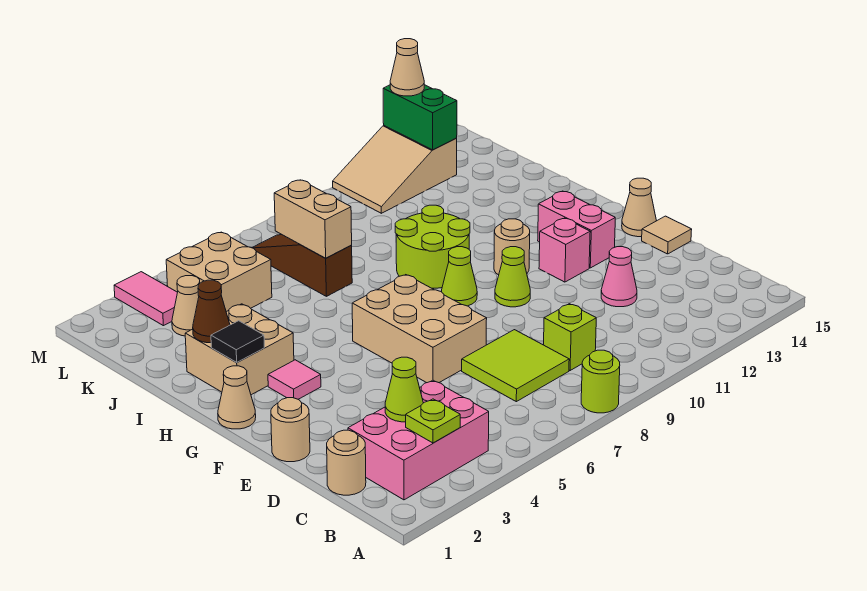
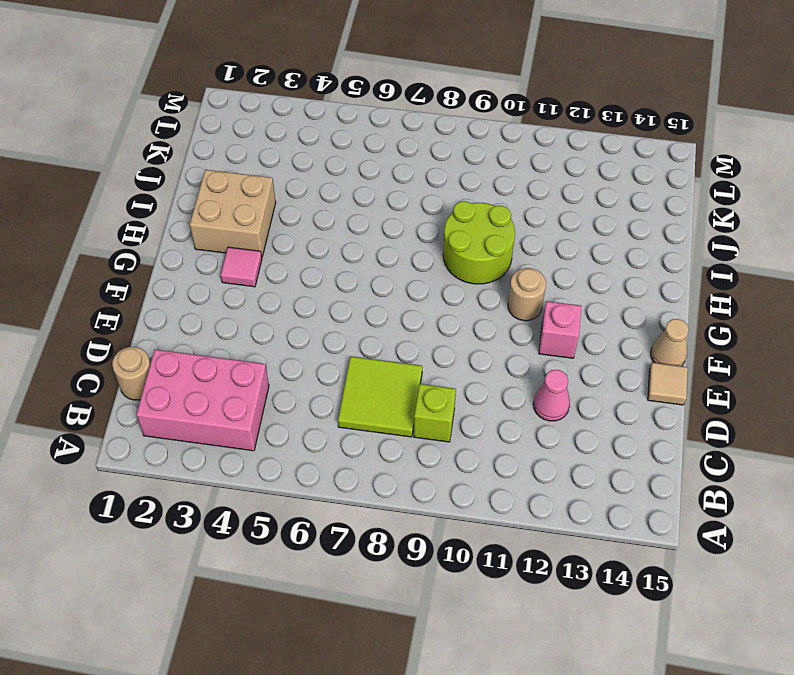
none -> lime 1x1 round brick [581,350,620,413]
none -> tan 1x1 round brick [271,398,310,462]
none -> tan 2x3 brick [352,275,487,383]
none -> lime 1x1 cone [495,247,530,307]

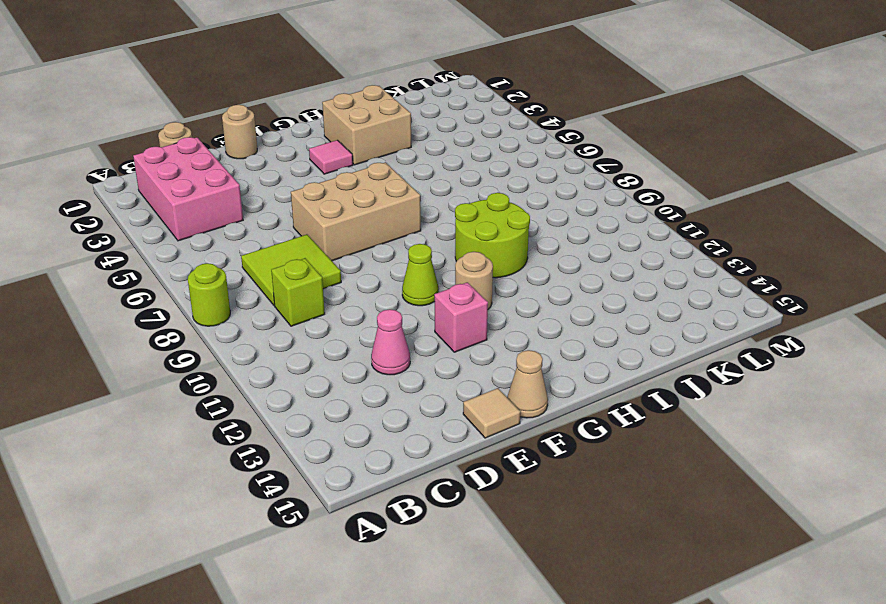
none -> pink 1x2 brick [538,191,615,268]
none -> tan 1x1 cone [218,366,256,429]
none -> lime 1x1 cone [442,247,477,306]
none -> brown 1x3 slope [252,235,352,296]

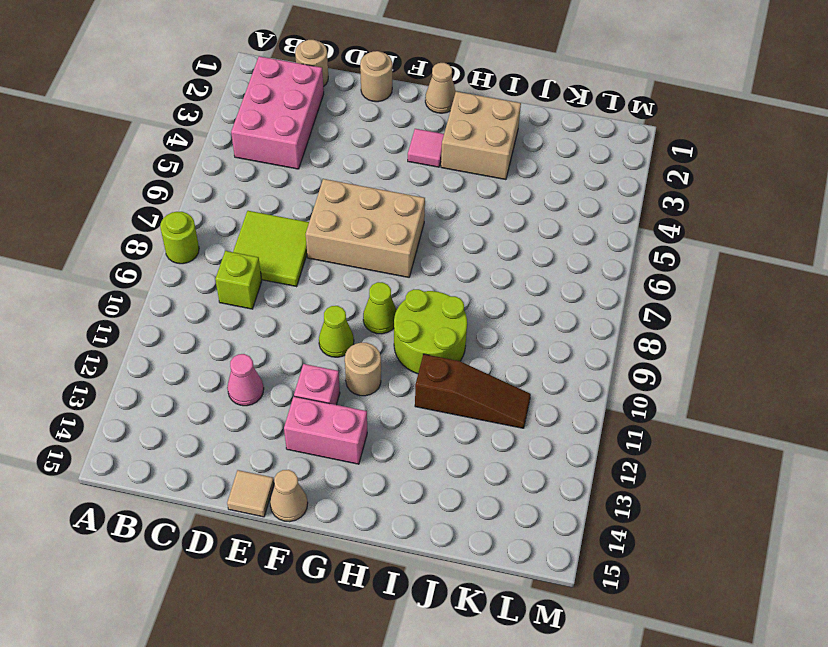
brown 1x3 slope [415,354,531,428] -> brown 1x3 slope moved to [252,235,352,296]
none -> tan 1x1 cone [172,276,200,336]
none -> tan 2x2 brick [166,232,272,312]
none -> pink 1x2 tile [114,272,178,326]
none -> tan 2x3 slope [333,126,457,213]

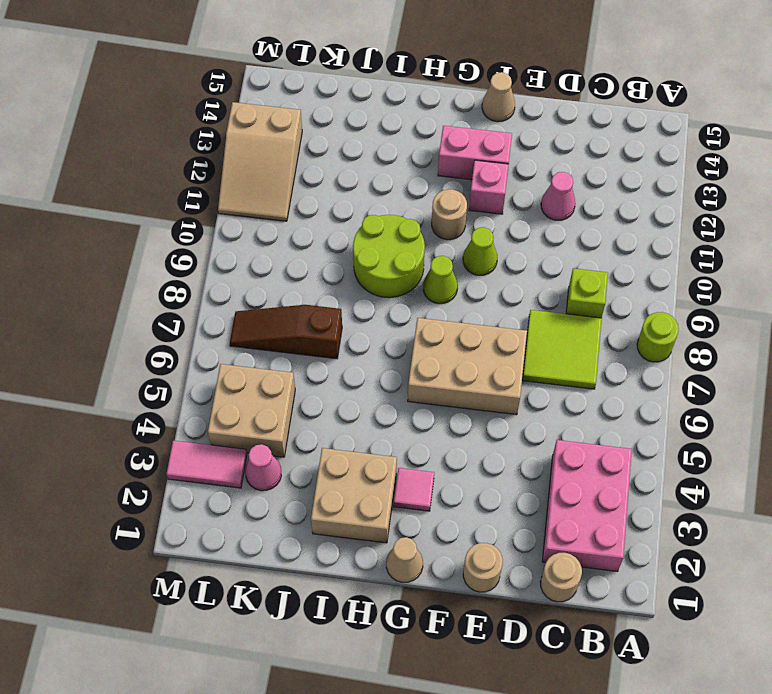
pink 1x1 cone [245,444,281,491] -> tan 1x1 cone [172,276,200,336]
none -> tan 1x1 tile [642,216,692,254]
none -> lime 1x1 plate [406,399,460,443]
none -> lime 1x1 cone [385,357,423,422]
none -> black 1x1 tile [211,321,264,362]

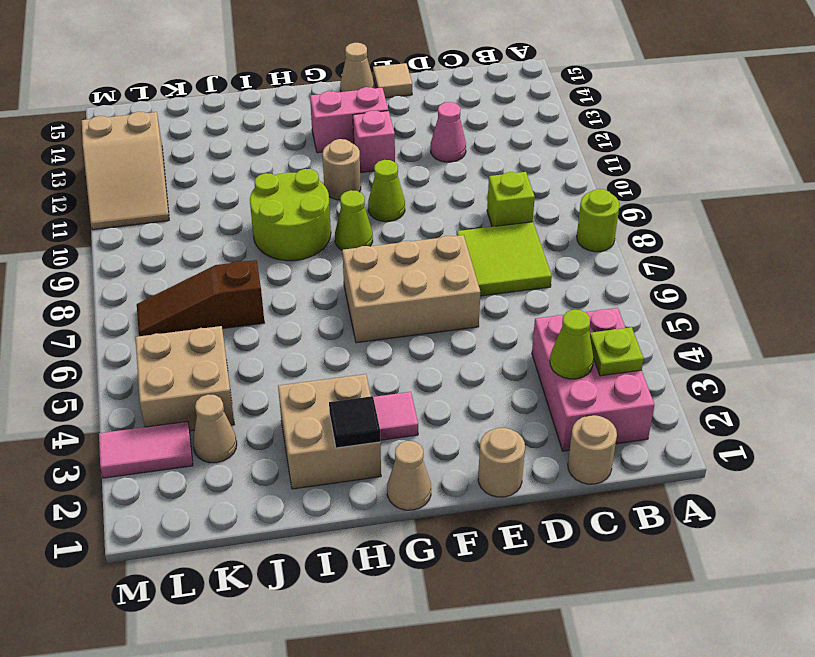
none -> brown 1x1 cone [193,280,230,343]
none -> tan 1x2 brick [274,180,352,258]
none -> green 1x2 brick [383,85,457,150]
none -> tan 1x1 cone [390,39,424,96]

